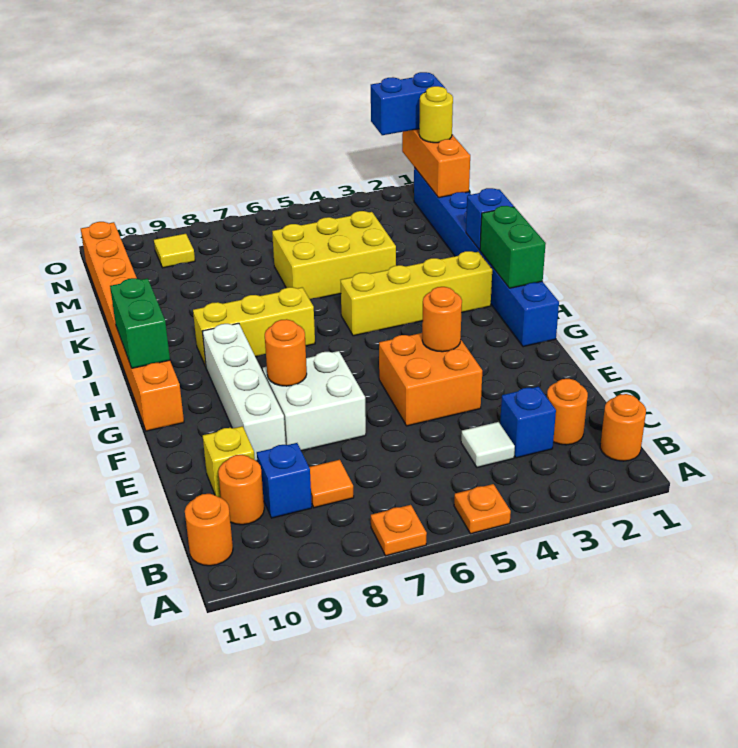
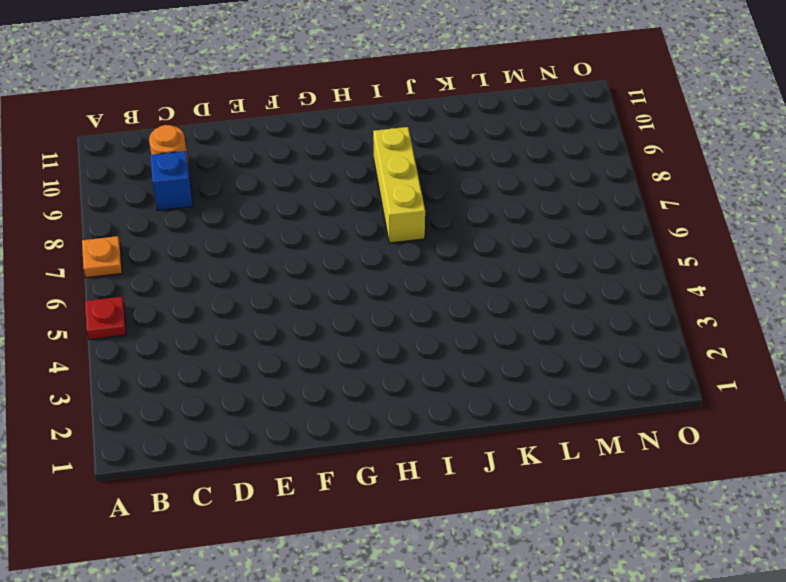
red 1x1 plate [85,297,126,340] -> orange 1x1 plate [454,484,511,534]
none -> orange 1x1 round brick [600,394,646,461]
none -> orange 1x1 round brick [185,494,233,566]
none -> orange 1x1 round brick [547,379,588,445]

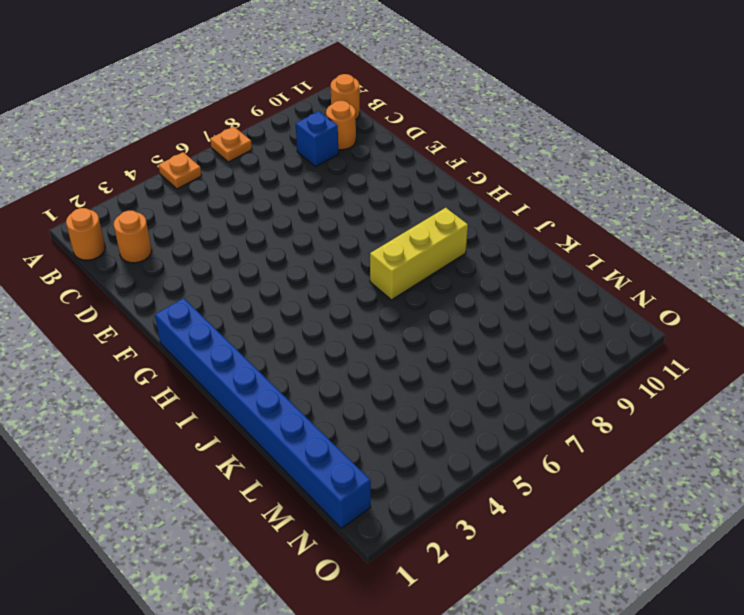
none -> blue 1x1 brick [500,387,556,458]
none -> white 1x1 tile [461,422,515,468]
none -> orange 1x1 tile [309,460,354,508]

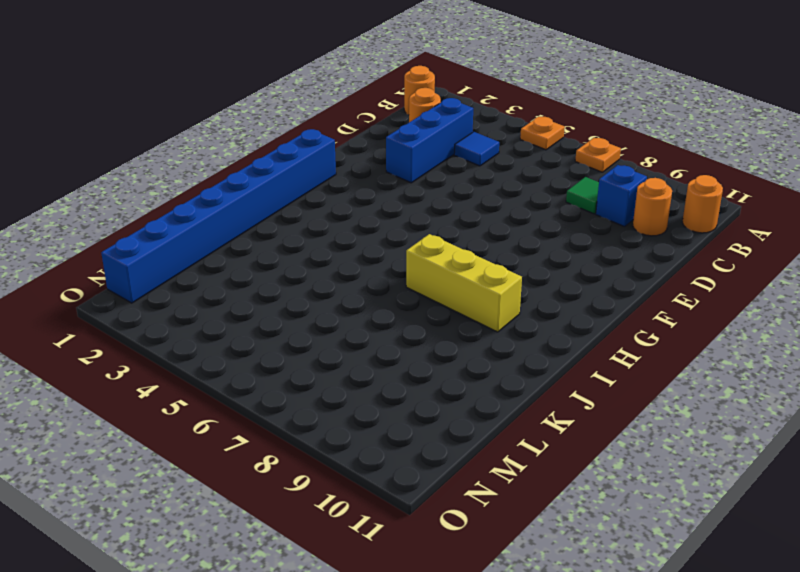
blue 1x3 brick [386,98,473,183] -> blue 1x1 brick [500,387,556,458]
blue 1x1 tile [454,132,499,166] -> white 1x1 tile [461,422,515,468]
green 1x1 tile [566,177,599,214] -> orange 1x1 tile [309,460,354,508]
none -> yellow 1x1 brick [203,426,255,498]
none -> orange 2x2 brick [379,333,482,426]
none -> white 2x2 brick [263,351,366,451]

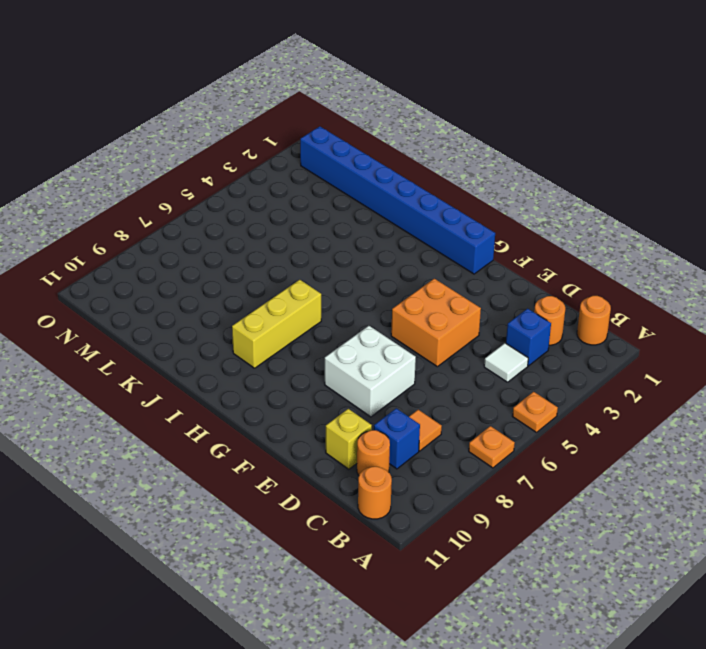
none -> white 1x4 brick [202,323,286,461]
none -> orange 1x8 brick [81,222,184,431]
none -> yellow 1x4 brick [341,251,492,336]

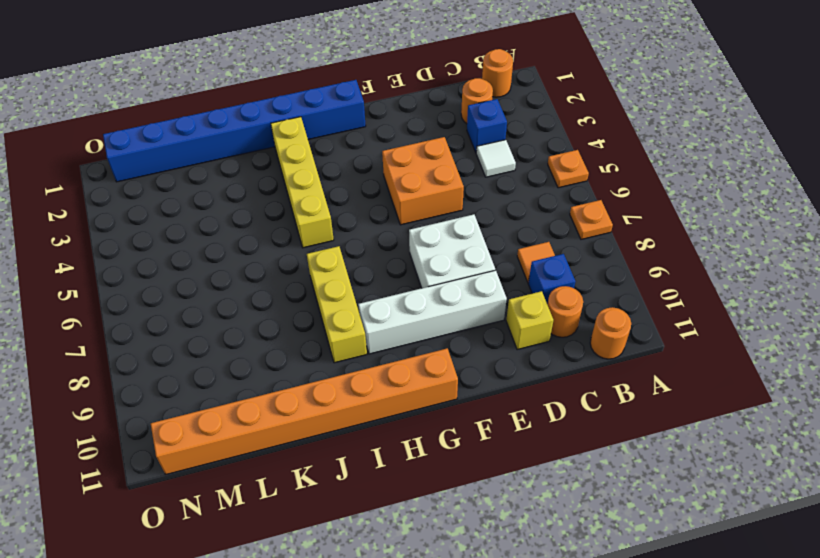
none -> yellow 2x3 brick [272,211,396,299]
none -> yellow 1x1 tile [154,234,195,268]
none -> orange 1x1 round brick [422,287,462,352]

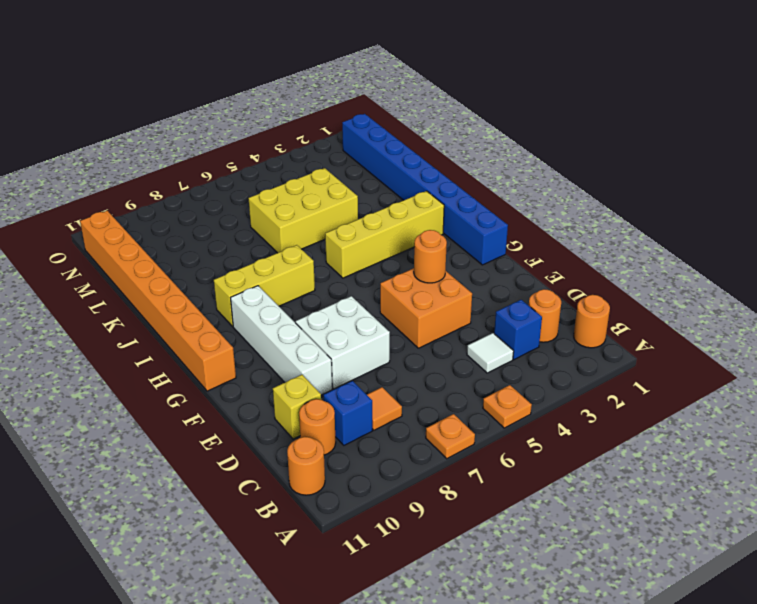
none -> yellow 1x1 tile [154,234,195,268]
none -> orange 1x1 round brick [265,319,307,386]
none -> green 1x2 brick [480,206,546,288]

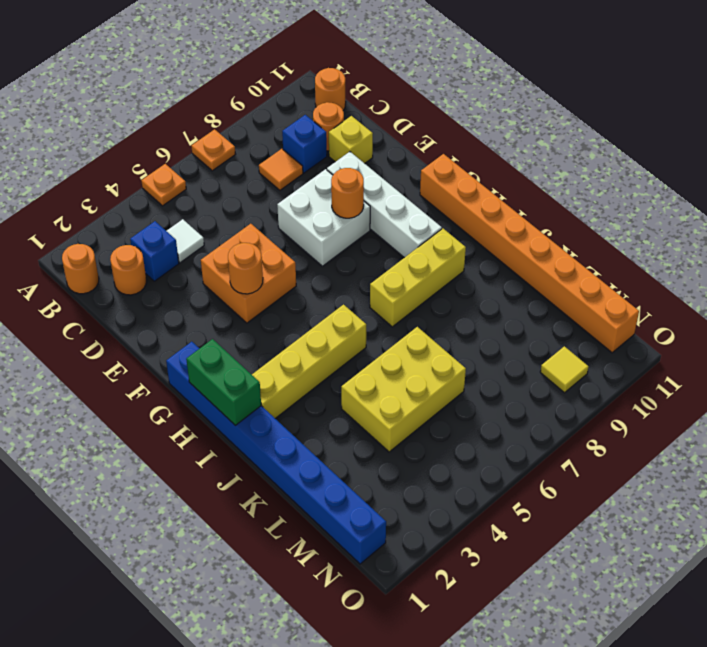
none -> green 1x2 brick [110,278,170,368]
none -> blue 1x1 brick [466,188,514,250]
none -> orange 1x3 brick [402,129,470,198]

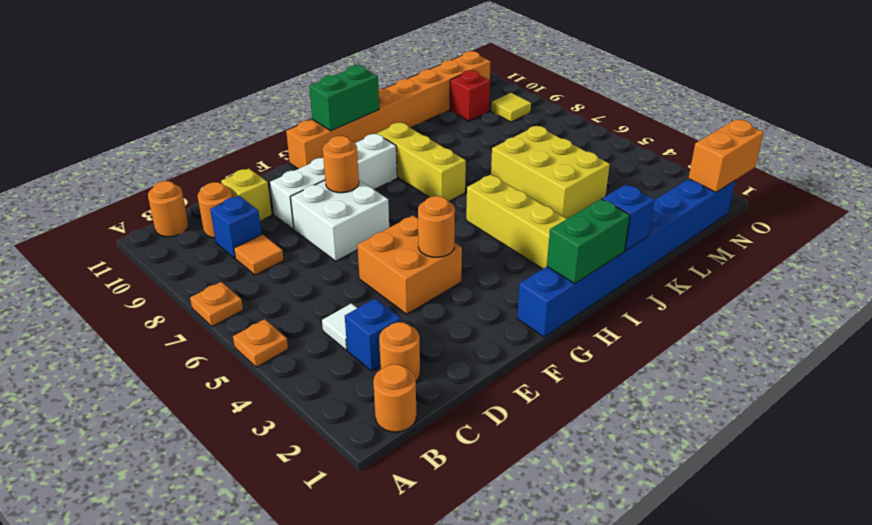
red 1x1 brick [450,70,490,121] -> none
orange 1x2 brick [689,120,764,192] -> orange 1x3 brick [402,129,470,198]
none -> yellow 1x1 round brick [419,86,453,143]
none -> blue 1x2 brick [371,72,445,135]

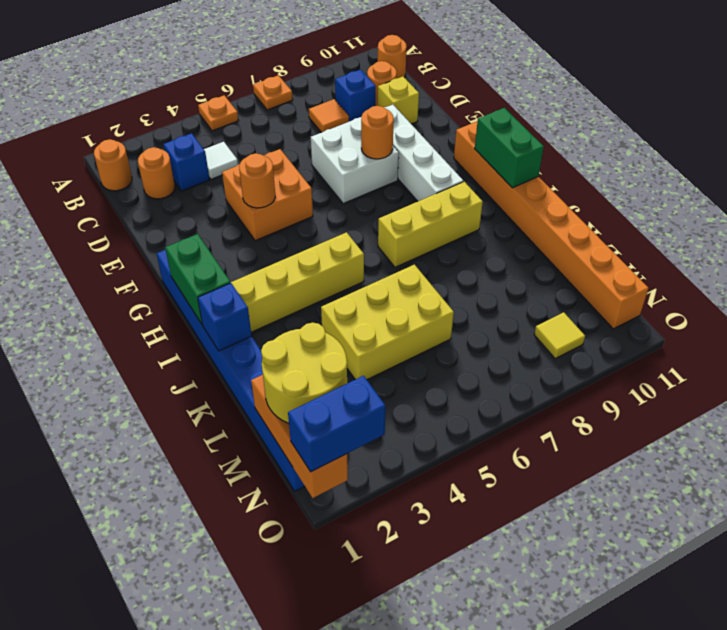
yellow 2x2 round brick [261,323,347,423] -> yellow 1x1 round brick [419,86,453,143]

